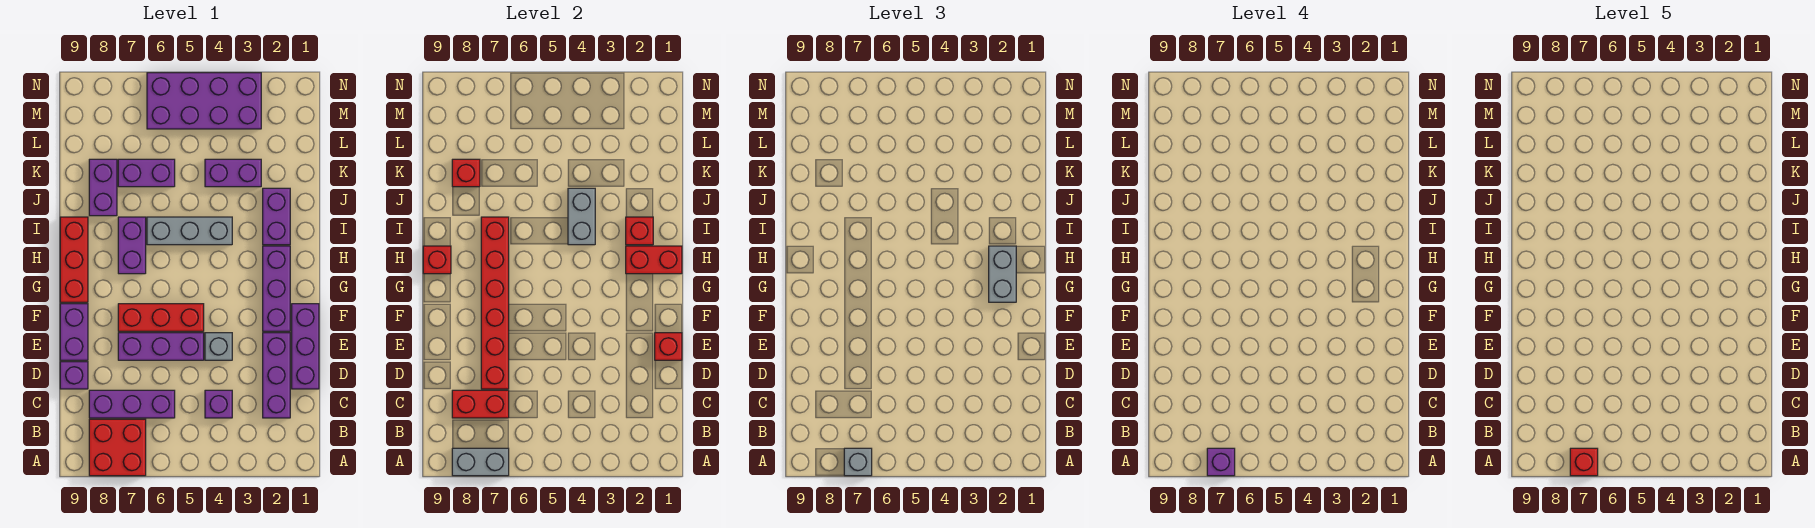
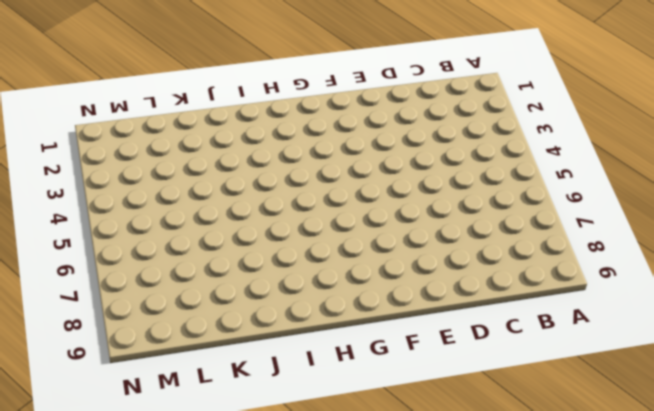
none -> red 2x2 brick [89,419,146,476]
none -> purple 1x3 brick [263,333,290,418]
none -> purple 1x1 brick [205,390,232,418]
none -> purple 1x3 brick [89,390,175,418]

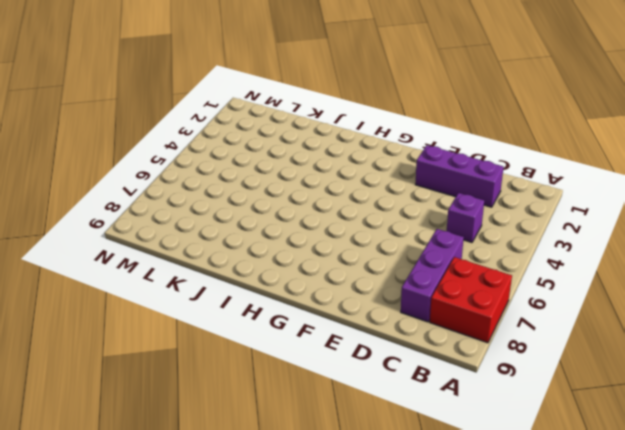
none -> purple 1x3 brick [292,304,319,389]
none -> purple 1x1 brick [60,362,88,389]
none -> grey 1x1 brick [205,333,232,360]
none -> purple 1x3 brick [118,333,204,360]

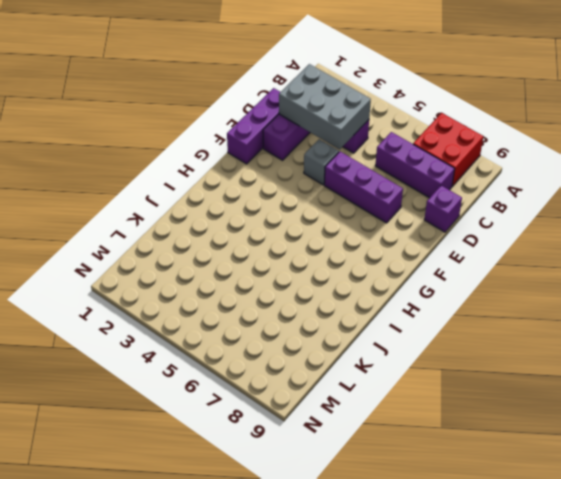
grey 2x3 brick [279,64,371,149] -> none
none -> purple 1x2 brick [60,304,88,360]
none -> purple 1x3 brick [263,246,290,331]
none -> red 1x3 brick [118,304,204,331]
none -> red 1x3 brick [60,217,88,302]

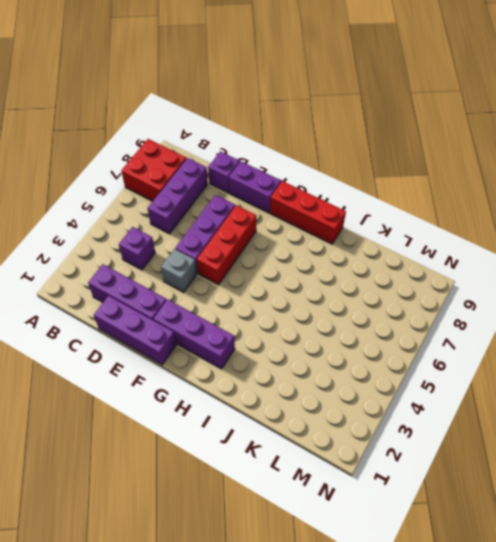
none -> purple 1x2 brick [118,217,146,274]
none -> purple 1x2 brick [263,188,290,245]
none -> grey 1x3 brick [147,217,232,245]
none -> purple 1x2 brick [89,159,117,216]

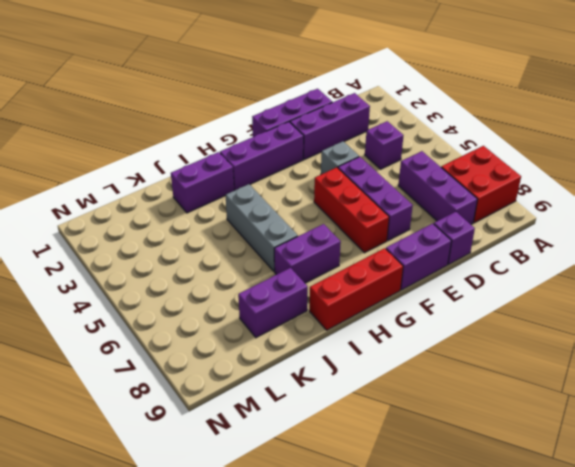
none -> purple 1x2 brick [205,159,261,187]
none -> purple 1x2 brick [118,159,175,187]
none -> purple 2x4 brick [147,73,261,129]
none -> grey 1x2 brick [452,448,509,476]

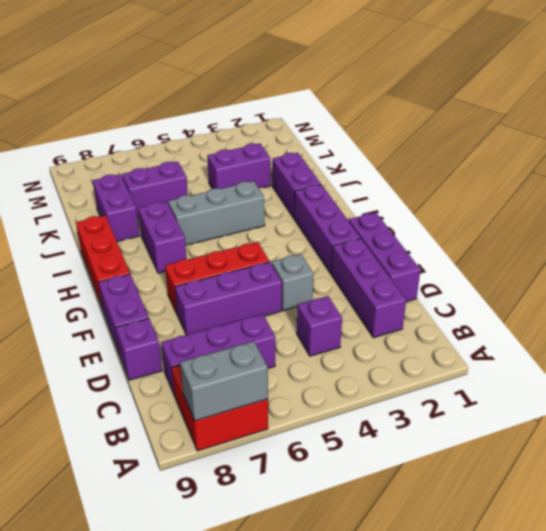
none -> purple 2x4 brick [147,73,261,129]
none -> red 1x2 brick [452,390,509,418]
none -> red 1x6 brick [481,217,509,389]
none -> red 1x1 brick [655,333,682,360]

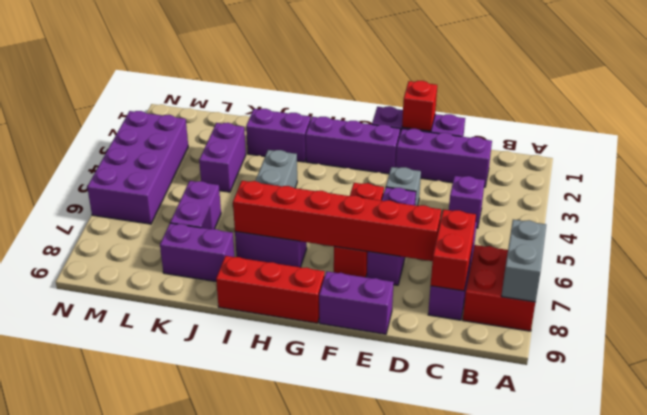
none -> purple 1x1 brick [60,362,88,389]
none -> red 1x2 brick [626,246,682,274]
none -> red 1x1 brick [423,246,451,274]
none -> red 1x1 brick [626,217,653,245]

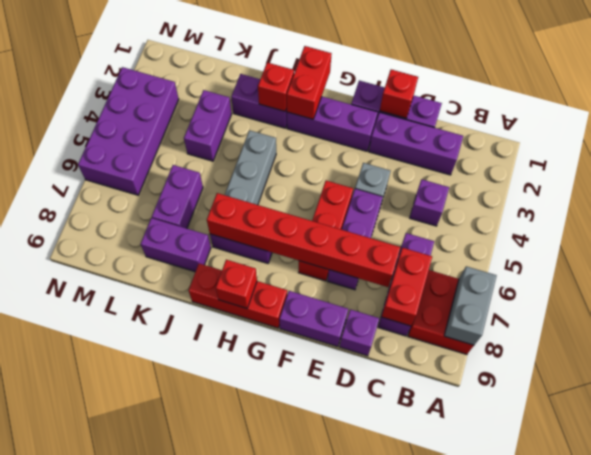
none -> grey 1x2 brick [568,188,595,245]
none -> red 1x1 brick [452,159,480,187]
none -> grey 1x1 brick [844,448,872,476]
none -> grey 1x2 brick [989,246,1016,302]

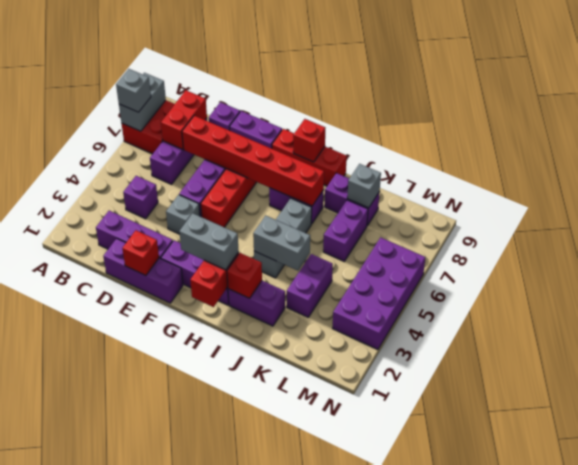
grey 1x1 brick [347,164,381,208] -> red 1x1 brick [452,159,480,187]
none -> purple 1x1 brick [1207,448,1235,476]
none -> red 1x1 brick [1570,448,1598,476]

